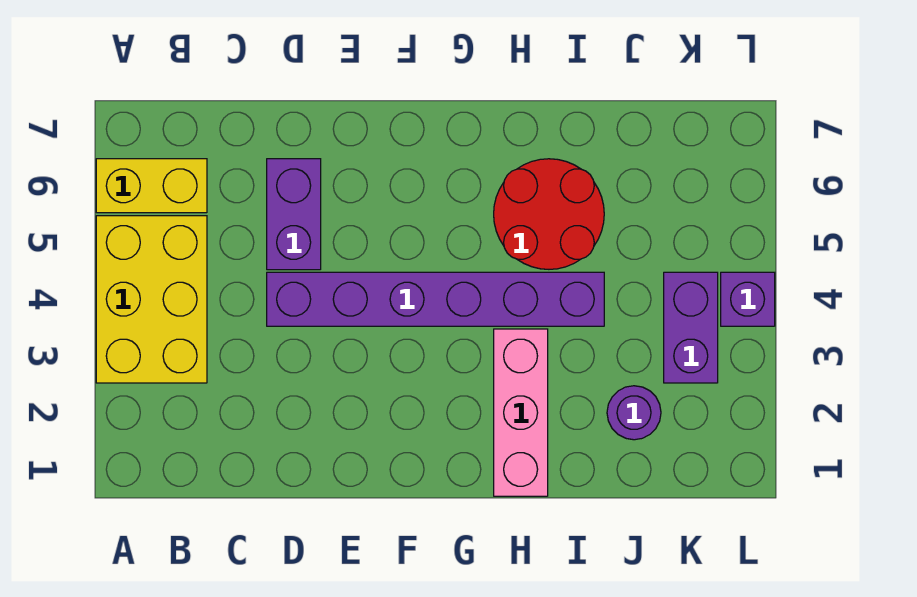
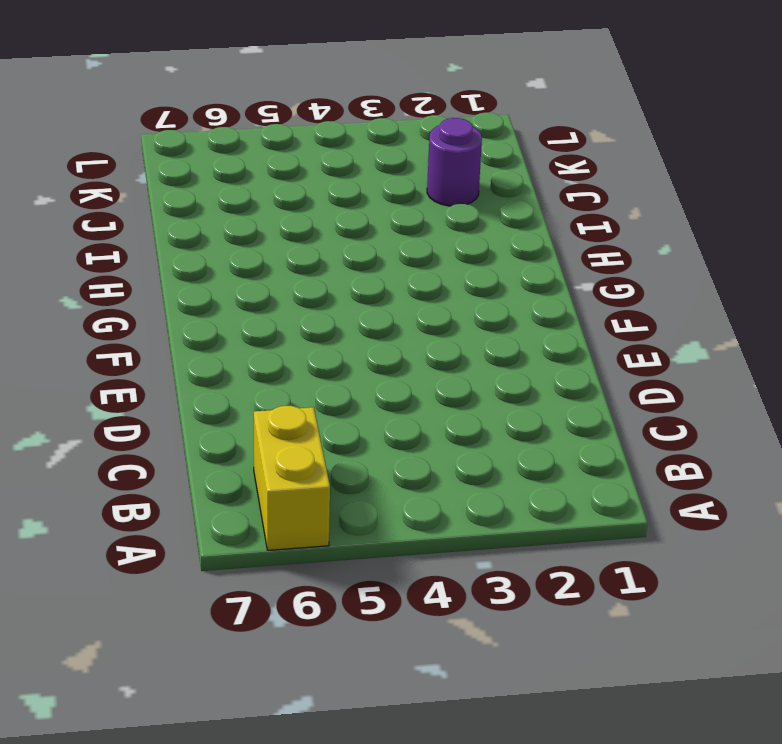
none -> yellow 2x3 brick [96,216,207,383]
none -> purple 1x6 brick [267,272,604,326]

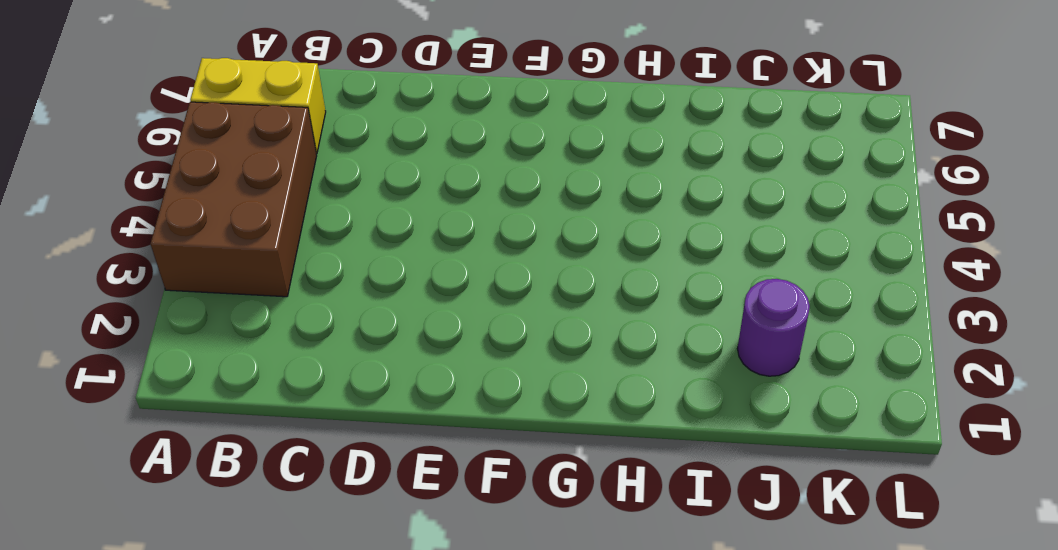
brown 2x3 brick [150,102,317,297] -> yellow 2x3 brick [96,216,207,383]
none -> purple 1x6 brick [267,272,604,326]
none -> purple 1x2 brick [267,159,321,270]

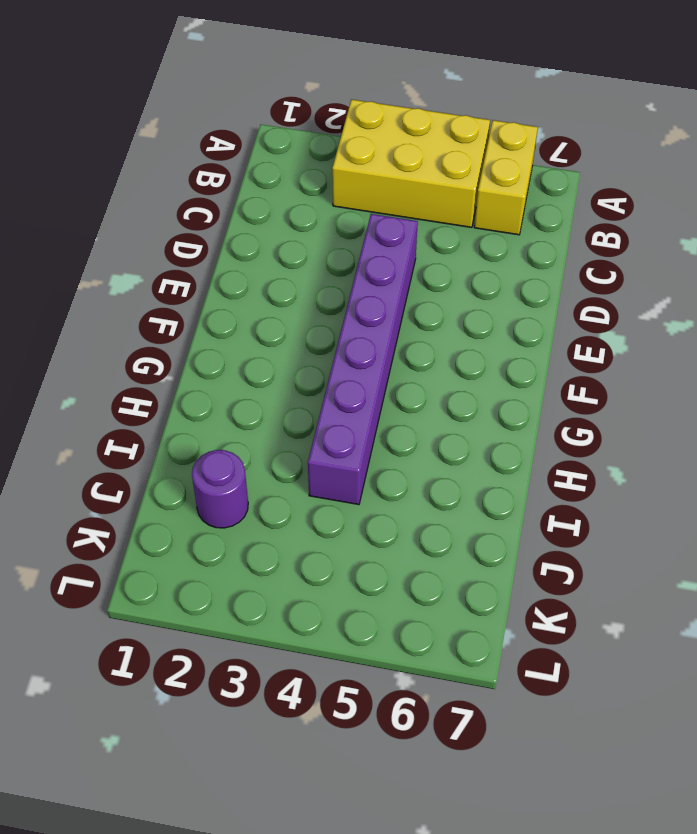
none -> purple 1x2 brick [267,159,321,270]
none -> pink 1x3 brick [494,329,548,496]

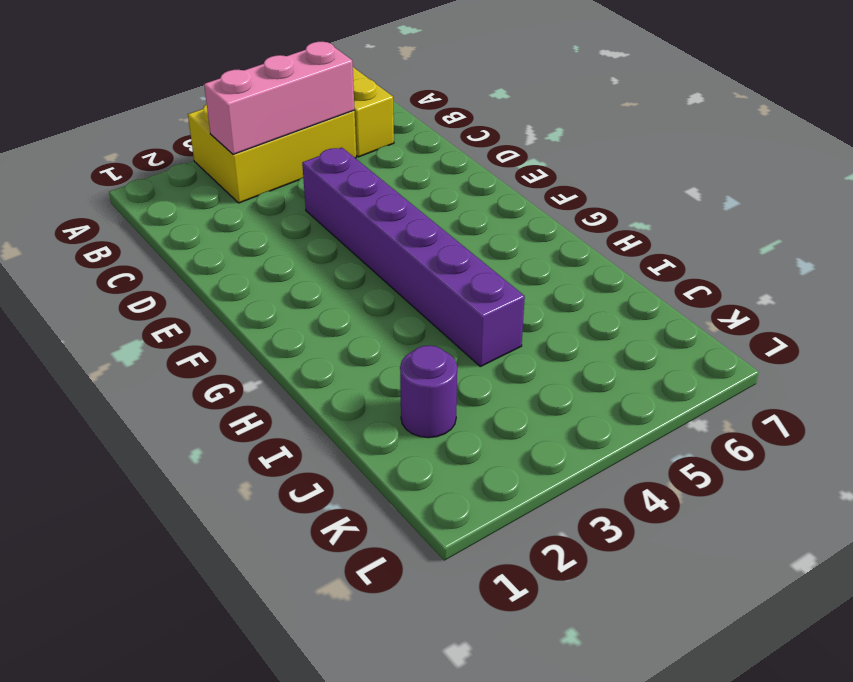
pink 1x3 brick [204,42,354,154] -> pink 1x3 brick moved to [494,329,548,496]
none -> purple 1x2 brick [267,159,321,270]
none -> red 2x2 round brick [494,159,604,269]

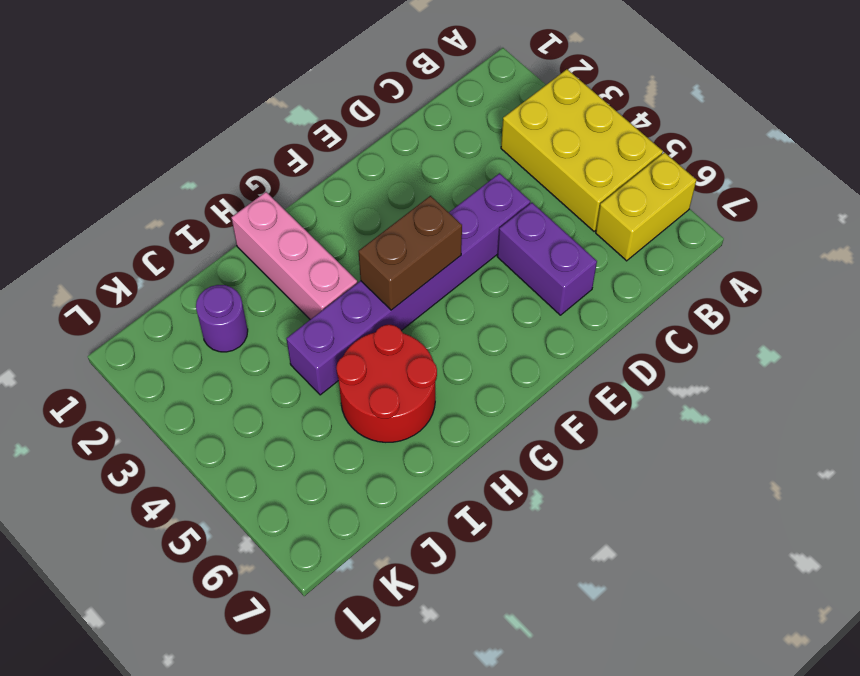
brown 1x2 brick [358,196,462,310] -> none
none -> purple 1x2 brick [664,272,718,383]
none -> purple 1x1 brick [721,272,775,326]

